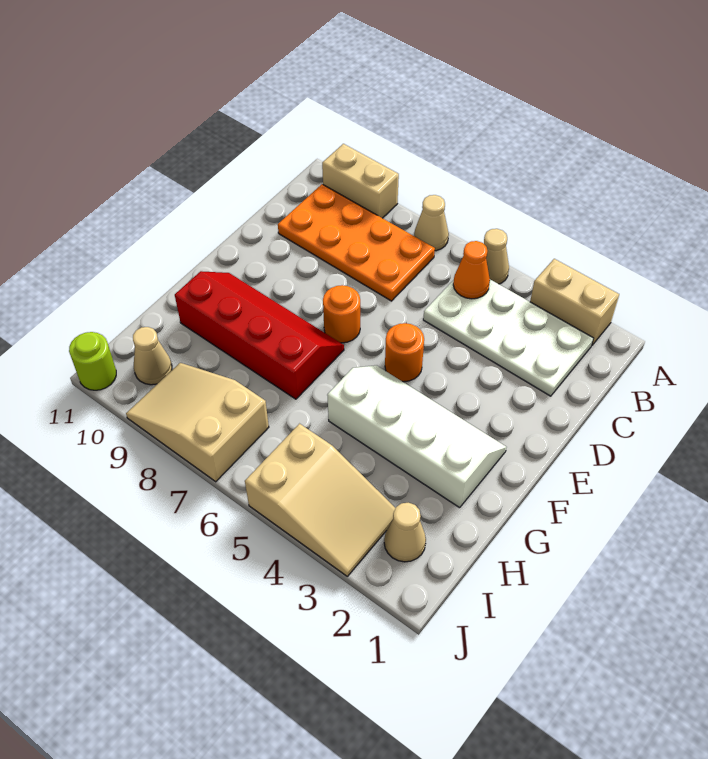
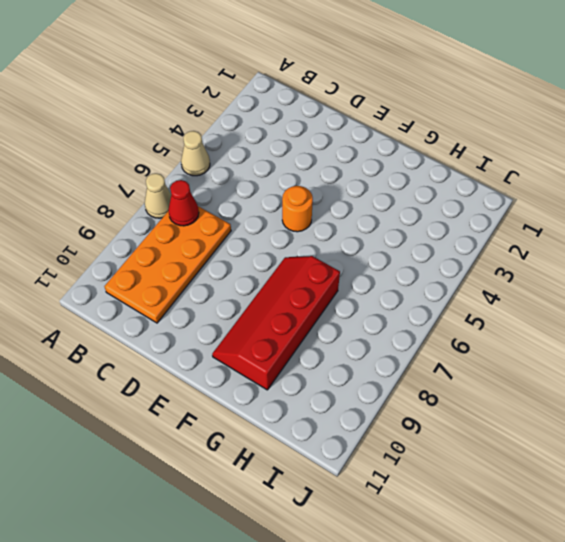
red 1x1 cone [168,180,199,226] -> none
none -> tan 1x2 brick [530,259,619,345]
none -> tan 1x2 brick [322,144,399,218]
none -> white 2x4 plate [423,280,593,396]

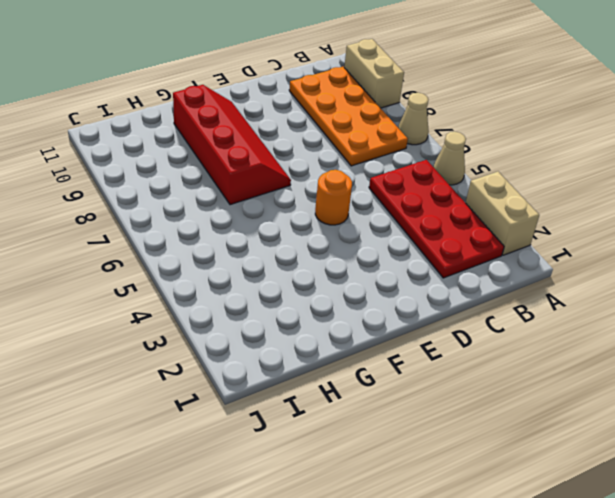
red 2x4 plate [369,160,504,278] -> white 2x4 plate [423,280,593,396]
none -> orange 1x1 round brick [323,285,360,343]
none -> white 2x4 slope [327,365,507,508]
none -> tan 1x1 cone [384,503,426,562]

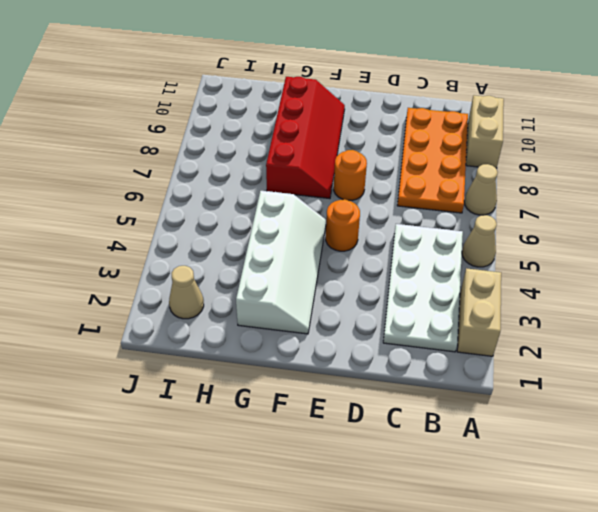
none -> tan 2x3 slope [245,424,395,576]
none -> tan 2x3 slope [126,363,269,482]
none -> tan 1x1 cone [133,327,172,385]

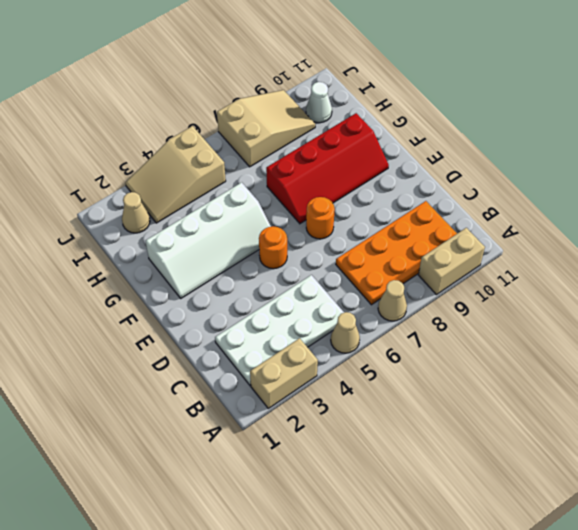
white 1x1 cone [306,82,332,123] -> tan 1x1 cone [133,327,172,385]
none -> lime 1x1 round brick [69,332,116,390]
none -> orange 1x1 cone [453,241,490,299]

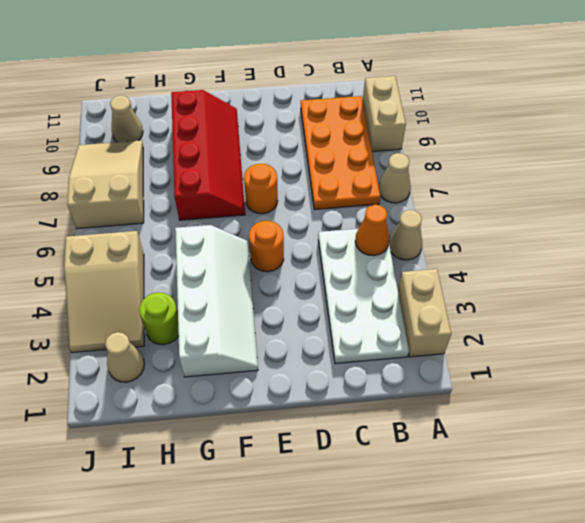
lime 1x1 round brick [139,292,179,345] -> lime 1x1 round brick moved to [69,332,116,390]

